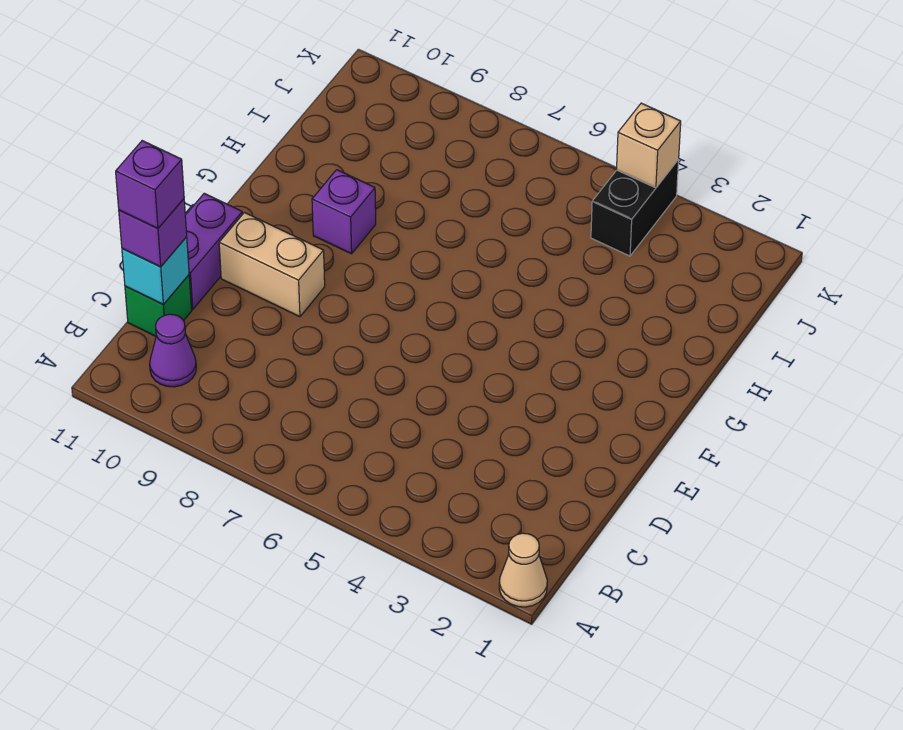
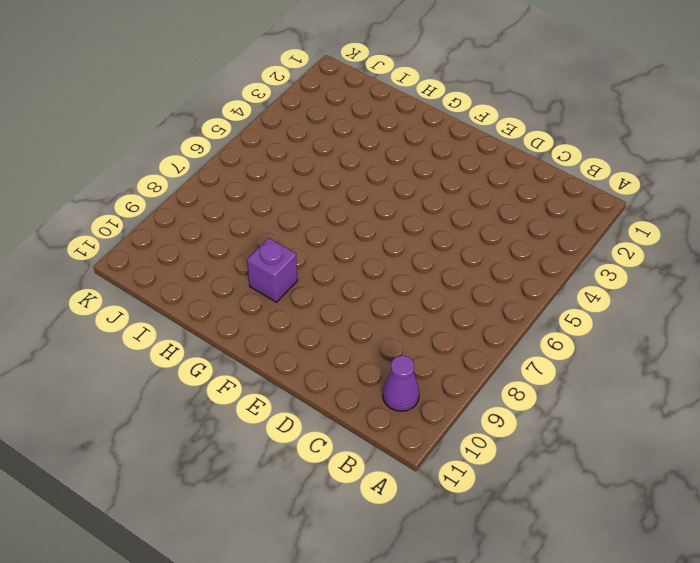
none -> tan 1x1 cone [499,533,547,607]
none -> green 1x1 brick [125,275,192,336]

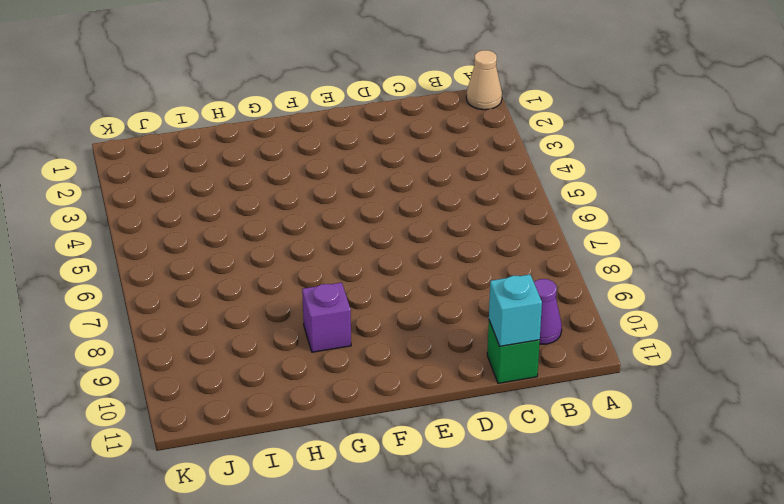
none -> purple 1x2 brick [185,193,243,309]
none -> tan 1x2 brick [219,213,325,317]

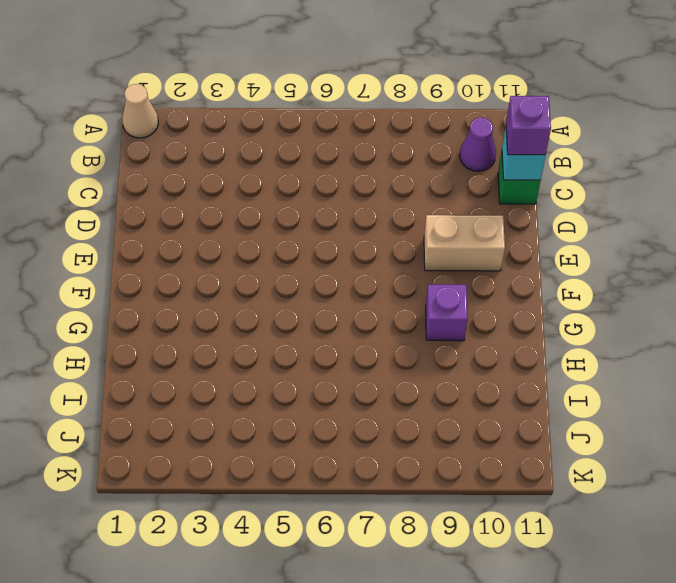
none -> purple 1x2 brick [185,193,243,309]
none -> black 1x2 brick [591,159,679,256]

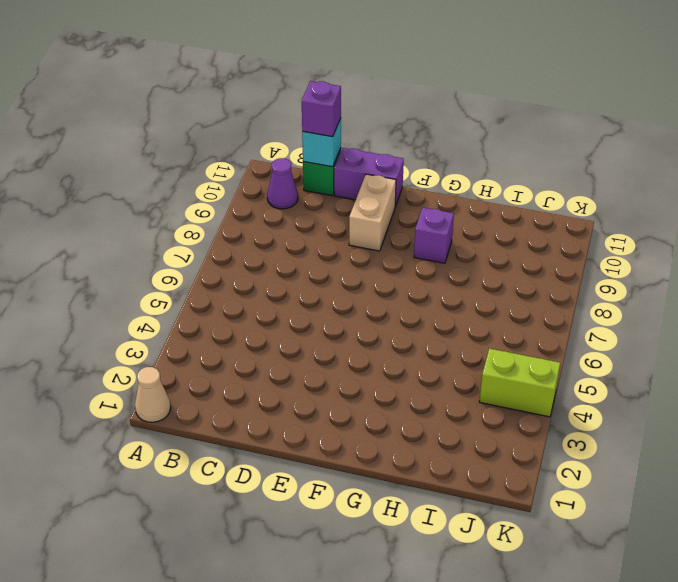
lime 1x2 brick [479,349,560,417] -> black 1x2 brick [591,159,679,256]
none -> tan 1x1 brick [617,103,681,188]
none -> purple 1x1 brick [116,141,184,229]

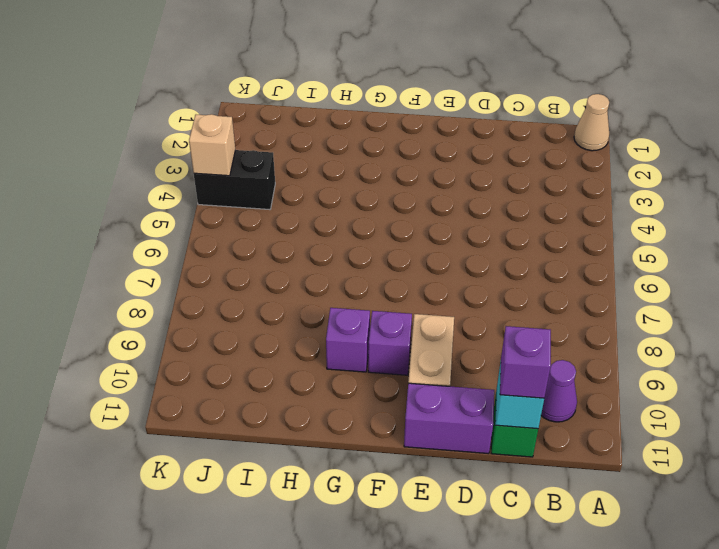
purple 1x1 brick [368,311,412,375] -> purple 1x1 brick moved to [116,141,184,229]

